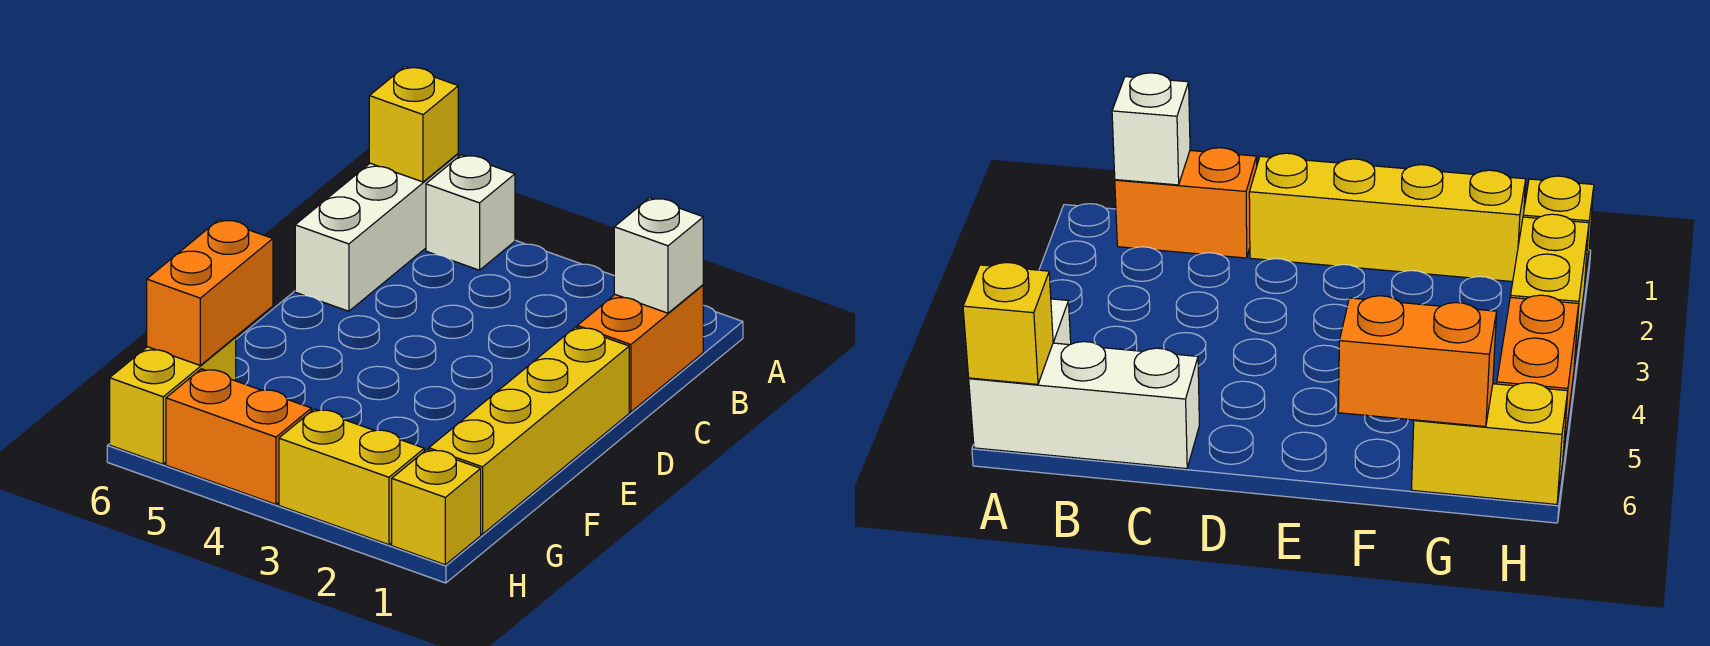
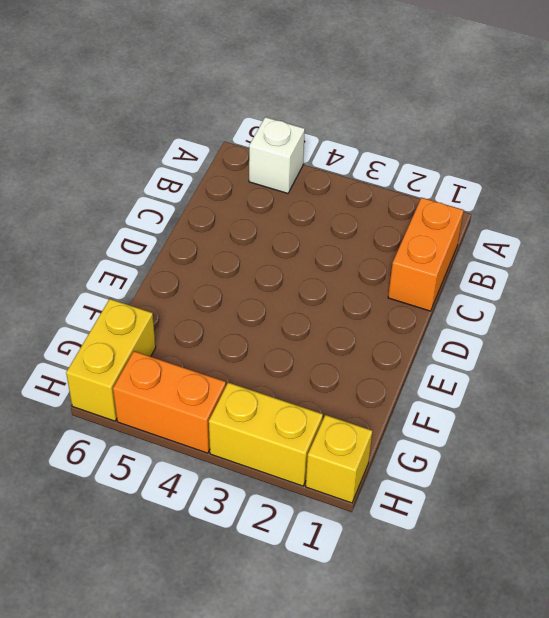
none -> white 1x3 brick [295,154,458,311]
none -> yellow 1x4 brick [429,327,629,534]

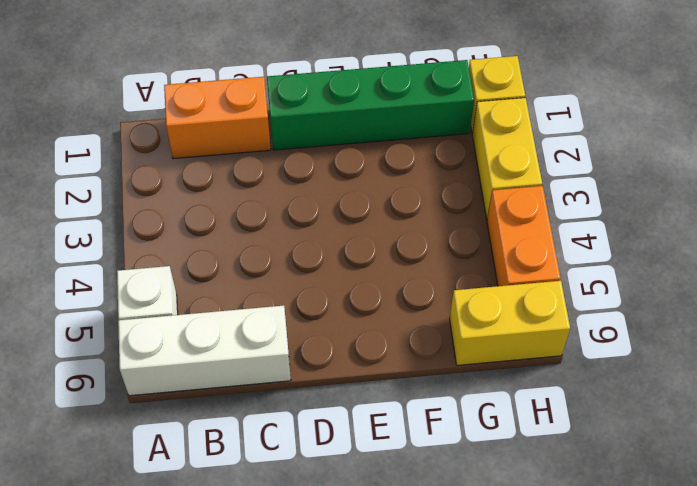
green 1x4 brick [267,60,474,150] -> yellow 1x4 brick [429,327,629,534]
none -> yellow 1x1 brick [369,67,458,182]
none -> white 1x1 brick [614,198,703,313]

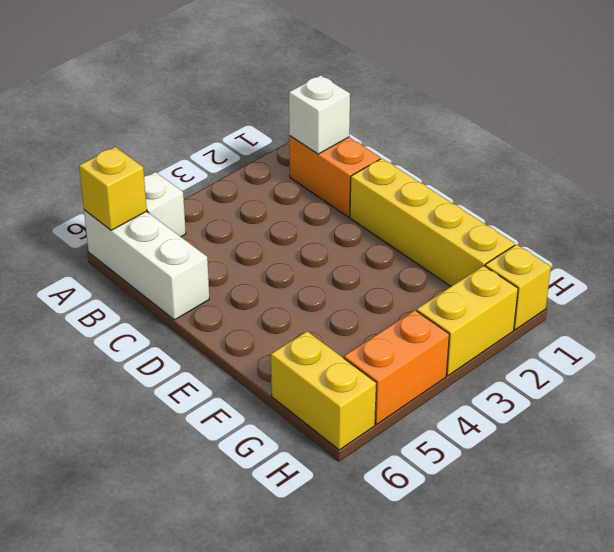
none -> orange 1x2 brick [147,220,273,365]

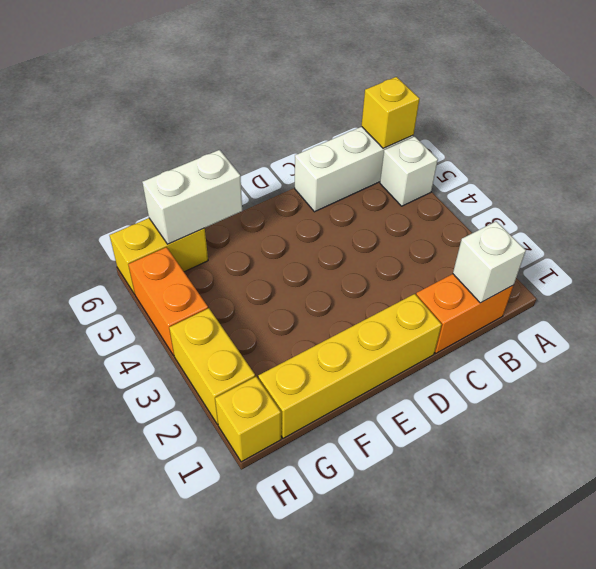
white 1x2 brick [142,150,242,244] -> orange 1x2 brick [147,220,273,365]

